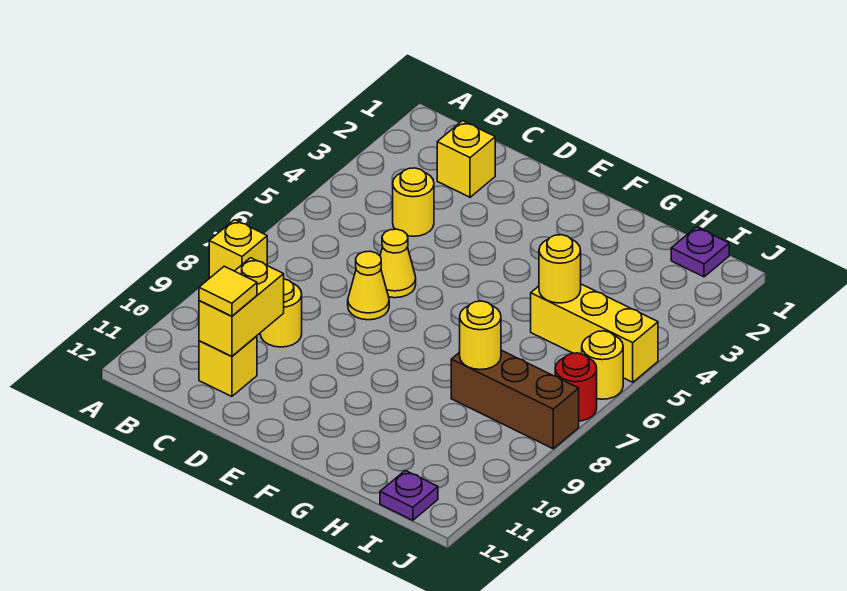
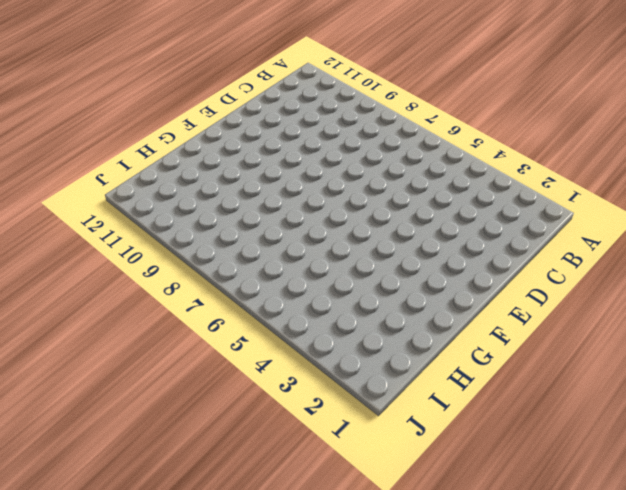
none -> yellow 1x1 brick [209,220,267,278]
none -> yellow 1x1 brick [437,121,495,197]
none -> yellow 1x1 round brick [393,168,434,236]

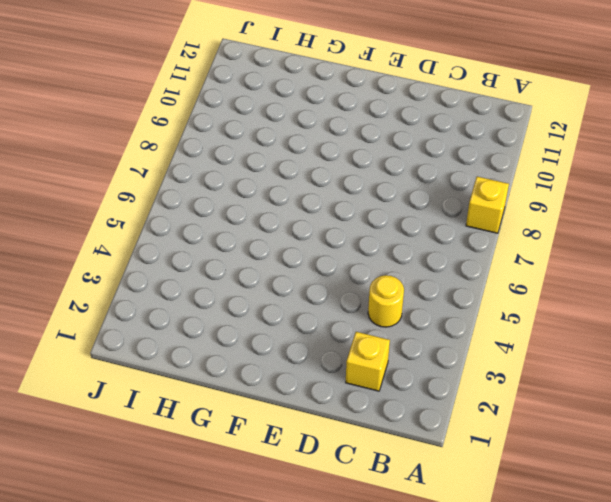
none -> yellow 1x1 round brick [260,279,302,347]
none -> yellow 1x1 brick [199,336,257,397]
none -> yellow 1x1 cone [380,229,416,298]

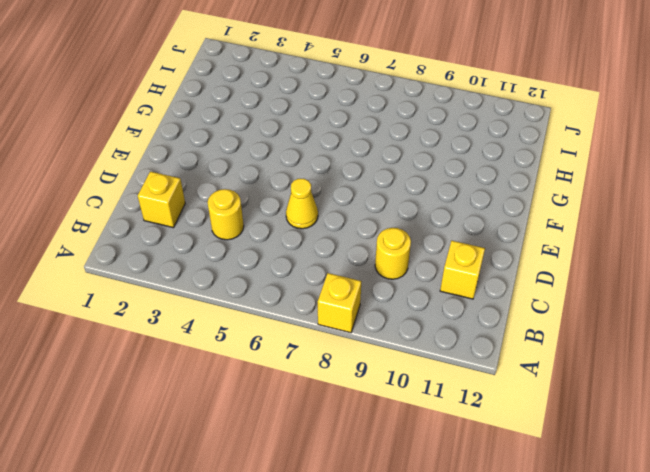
none -> yellow 1x1 cone [348,251,389,320]
none -> yellow 1x3 brick [531,284,658,382]
none -> brown 1x3 brick [451,350,579,449]

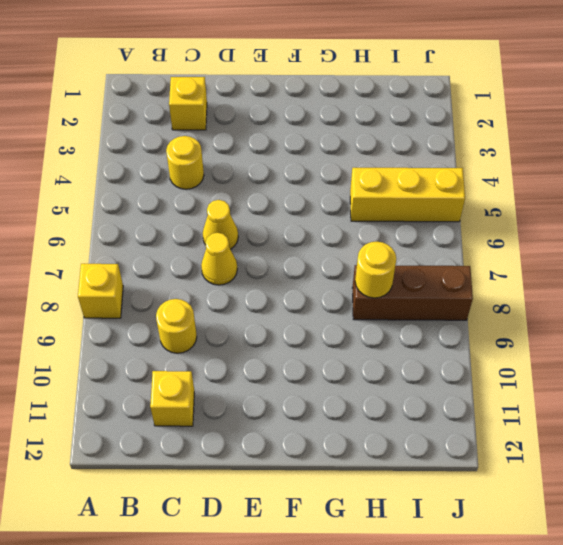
none -> purple 1x1 plate [671,227,729,277]
none -> purple 1x1 plate [380,470,438,520]
none -> yellow 1x1 round brick [582,331,623,399]

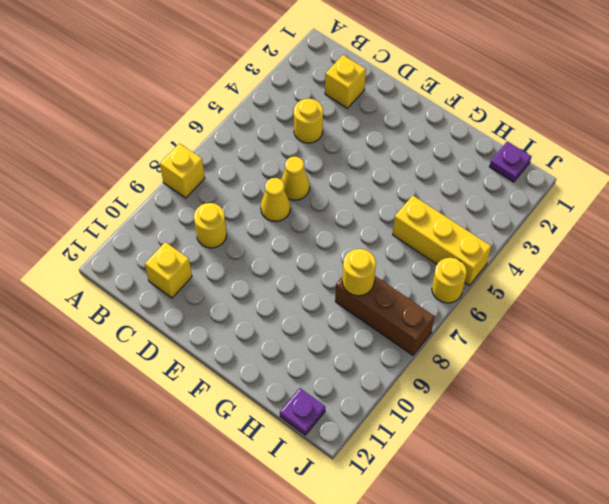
none -> red 1x1 round brick [555,353,597,421]
none -> yellow 1x2 brick [199,258,284,357]
none -> yellow 1x1 round brick [539,235,581,303]

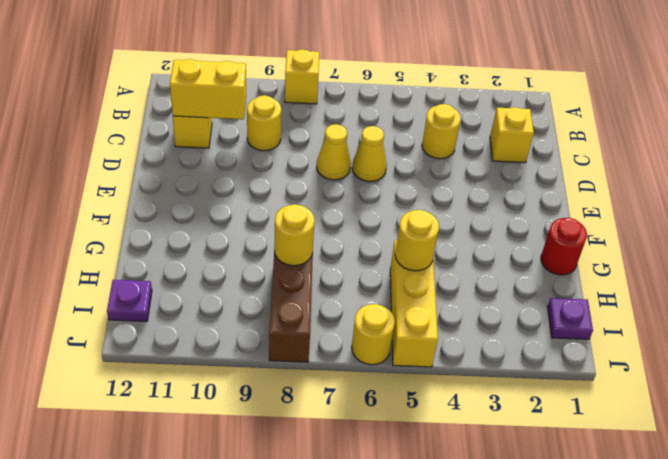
red 1x1 round brick [541,218,587,275] -> red 1x1 round brick moved to [555,353,597,421]
none -> yellow 1x1 tile [199,266,257,316]

